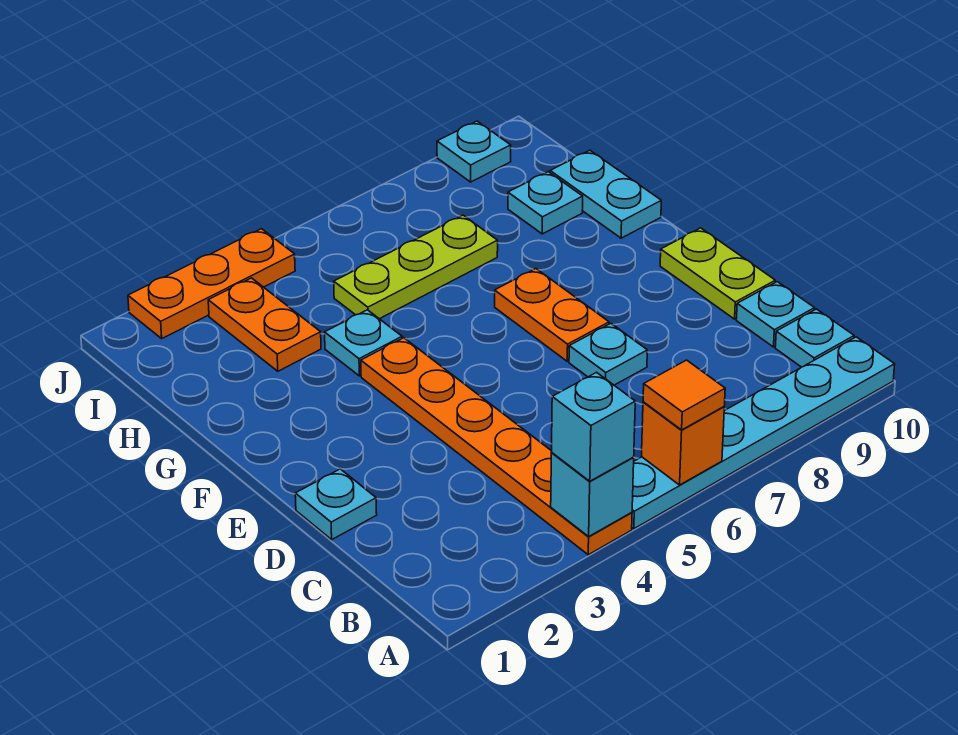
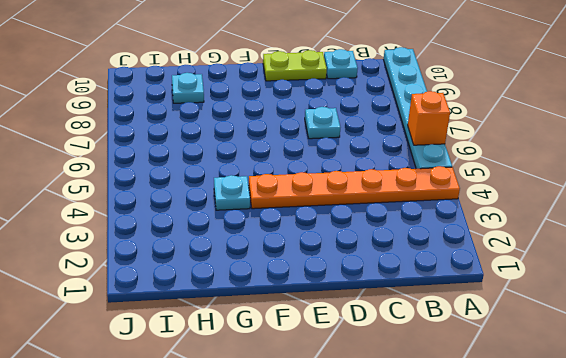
none -> cyan 1x1 plate [775,309,854,367]
none -> cyan 1x1 plate [295,469,377,539]
none -> orange 1x2 plate [495,269,609,361]

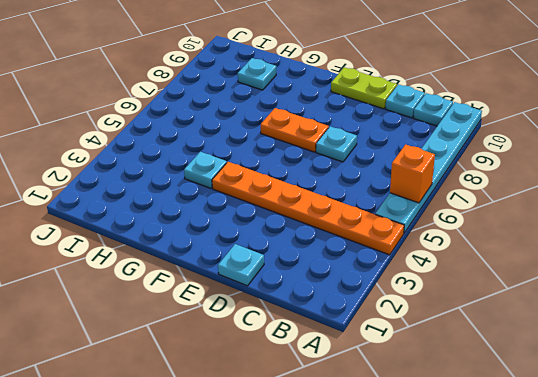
none -> cyan 1x2 plate [550,150,661,238]
none -> orange 1x2 plate [208,278,321,371]
none -> lime 1x3 plate [334,215,498,319]

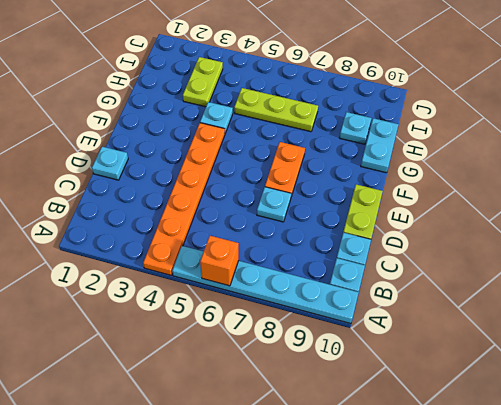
lime 1x2 plate [183,57,223,107] -> orange 1x2 plate [208,278,321,371]
none -> orange 1x3 plate [128,229,295,338]
none -> cyan 1x1 plate [437,121,511,182]
none -> cyan 1x1 brick [551,453,634,536]

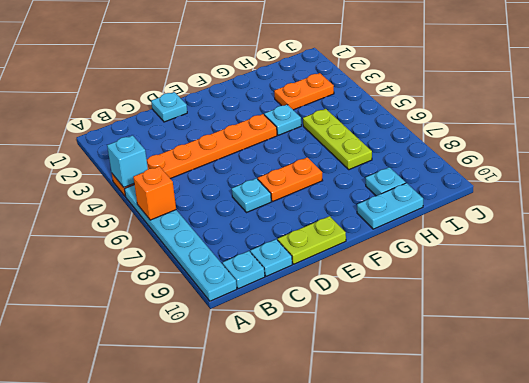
none -> orange 1x3 plate [128,229,295,338]
none -> cyan 1x1 plate [437,121,511,182]
none -> cyan 1x1 brick [552,372,635,481]

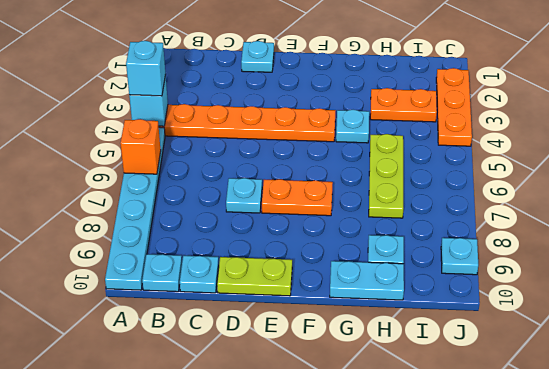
none -> orange 1x1 tile [643,360,725,430]

